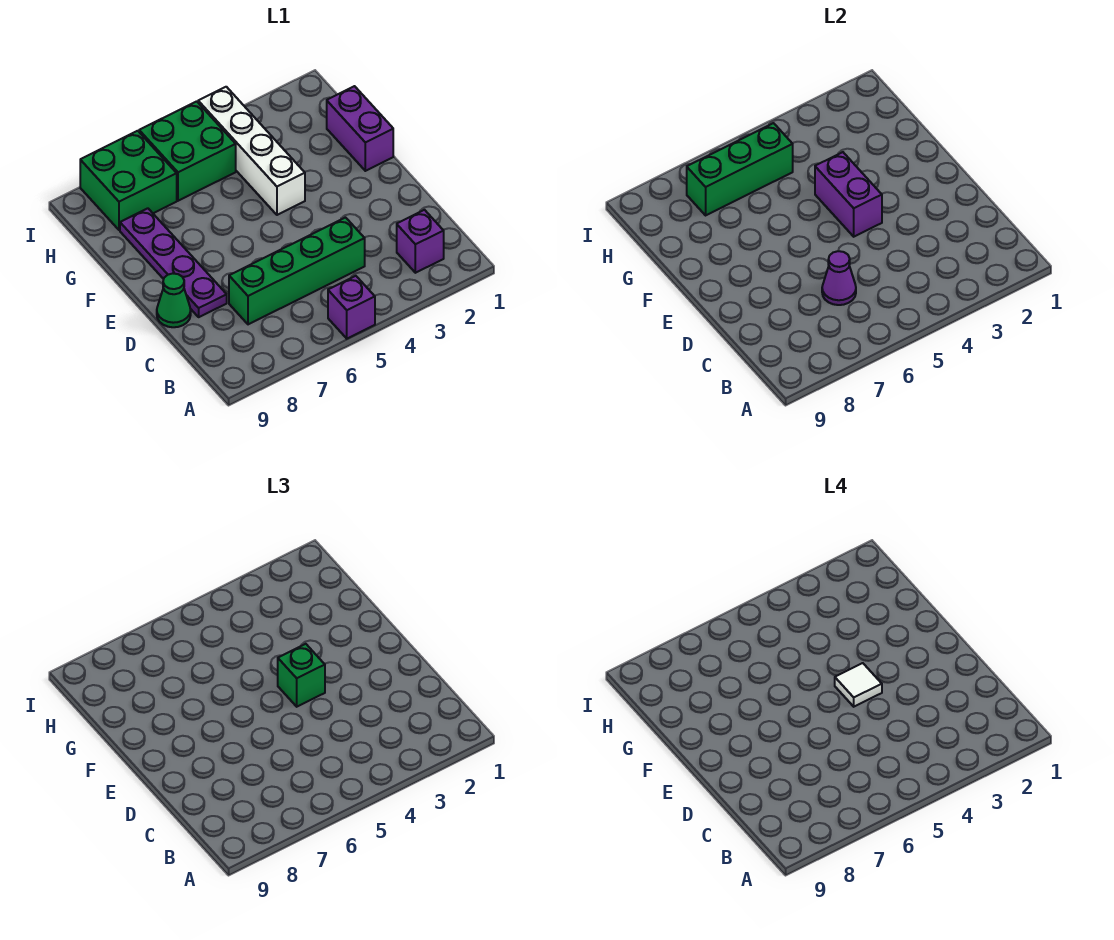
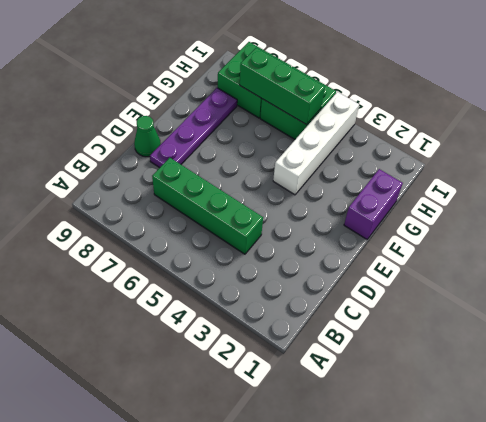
none -> purple 1x1 brick [328,276,375,339]
none -> purple 1x1 brick [397,210,444,273]
none -> purple 1x1 cone [822,251,856,305]

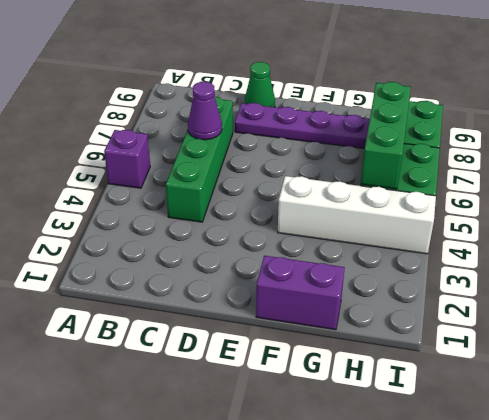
none -> purple 1x1 brick [397,210,444,273]
none -> purple 1x2 brick [815,152,882,237]
none -> green 1x1 brick [278,644,325,707]

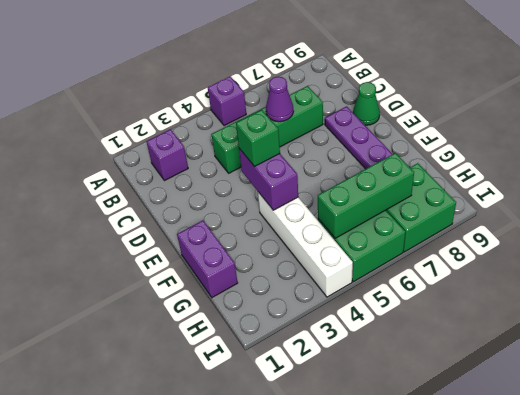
none -> white 1x1 tile [835,663,882,707]

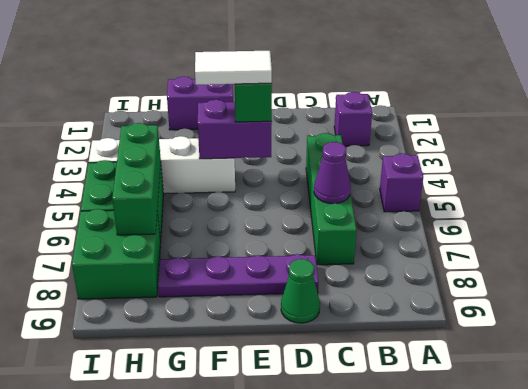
white 1x2 tile [195,51,272,85] -> white 1x1 tile [835,663,882,707]

